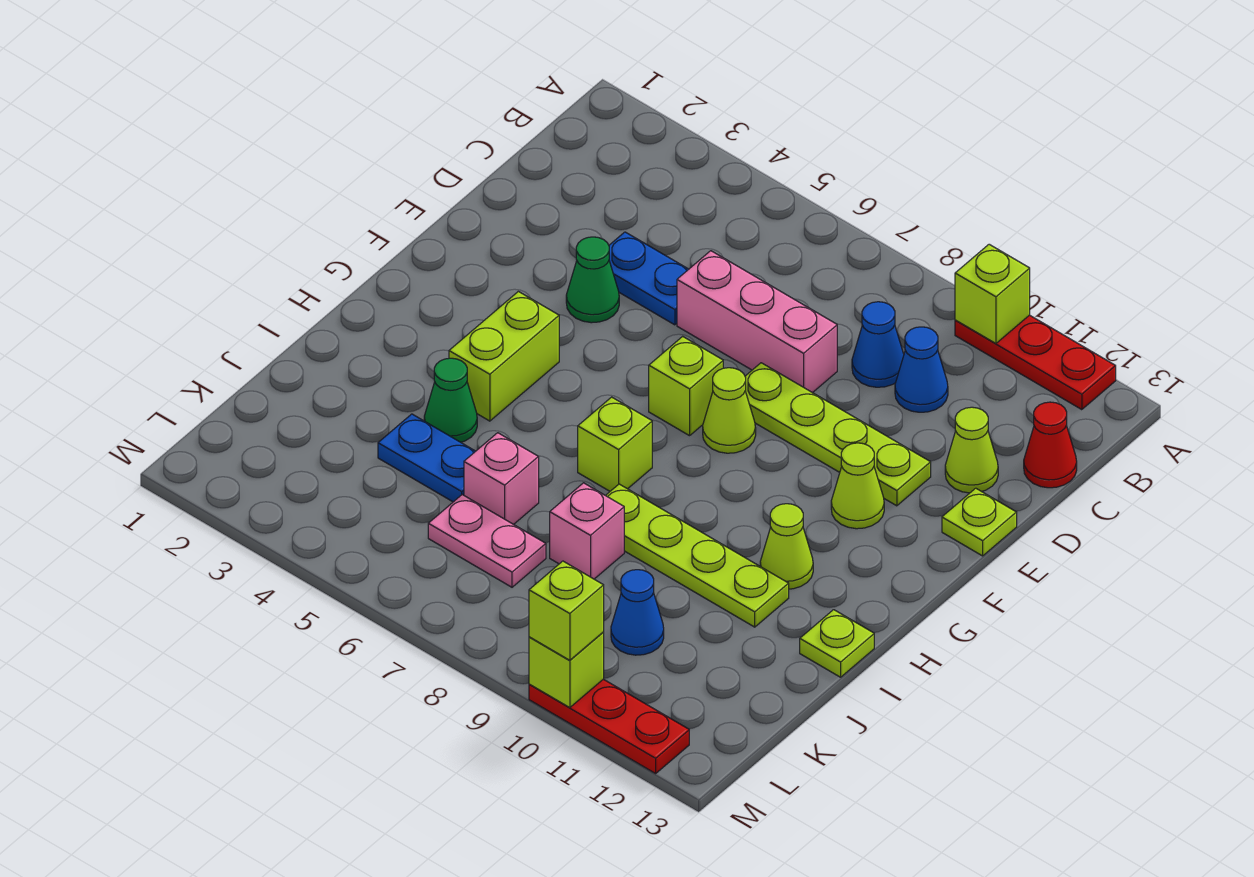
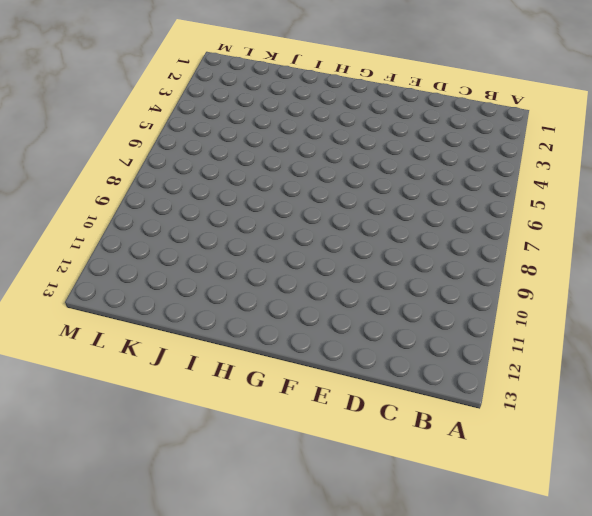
none -> red 1x3 plate [955,315,1116,410]
none -> blue 1x1 cone [852,302,904,387]
none -> blue 1x1 cone [895,327,948,412]

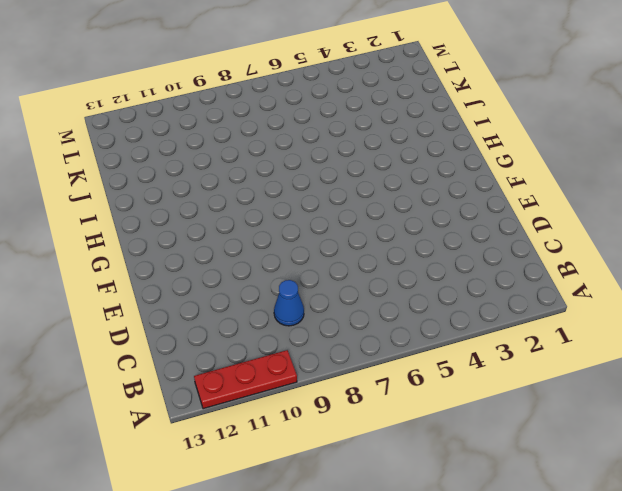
none -> blue 1x1 cone [895,327,948,412]
none -> red 1x1 cone [1024,402,1077,488]
none -> blue 1x2 plate [609,232,689,325]

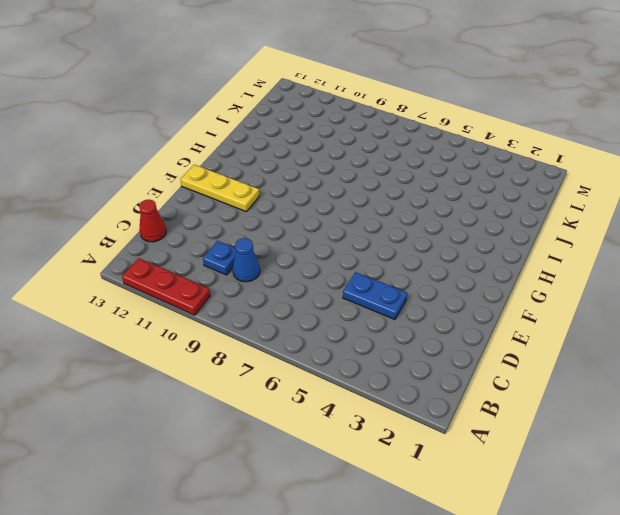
blue 1x1 plate [203,241,236,275] -> blue 1x1 cone [895,327,948,412]
yellow 1x3 plate [180,165,259,212] -> lime 1x1 cone [831,443,884,529]
none -> pink 1x3 brick [677,251,837,393]
none -> lime 1x1 cone [945,407,998,493]
none -> green 1x1 cone [566,237,619,323]

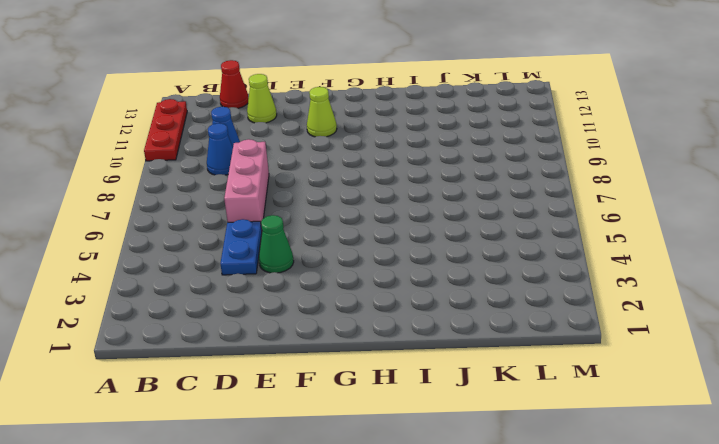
none -> lime 1x4 plate [745,363,931,506]
none -> lime 1x1 plate [942,488,1017,556]
none -> lime 1x1 brick [649,336,723,436]

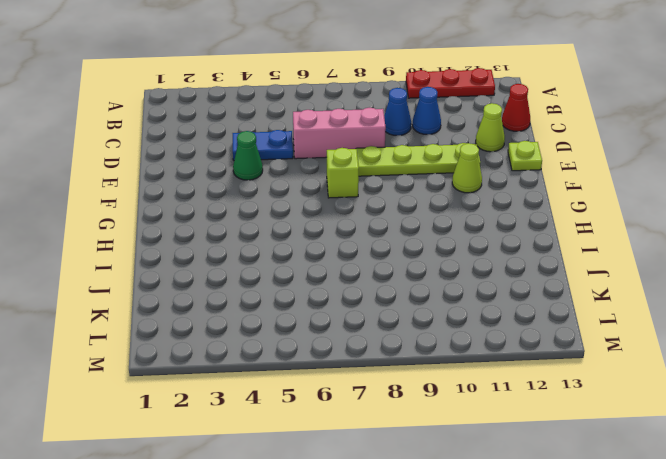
none -> lime 1x1 cone [703,368,756,453]
none -> lime 1x2 brick [449,291,559,421]
none -> lime 1x1 brick [578,397,652,491]

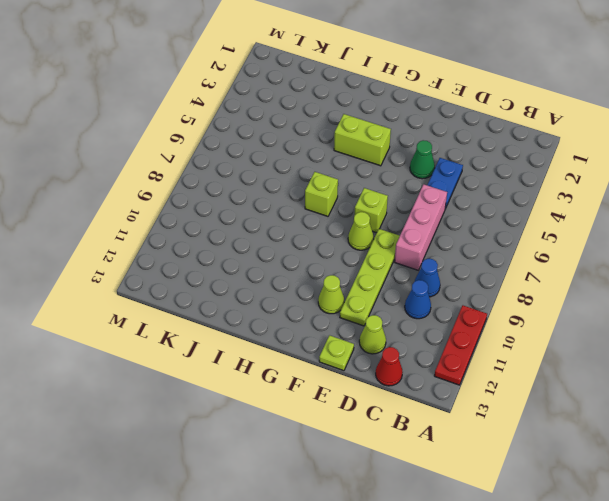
none -> lime 1x1 cone [760,504,813,589]
none -> green 1x1 cone [424,358,477,442]
none -> lime 1x4 plate [606,484,789,627]

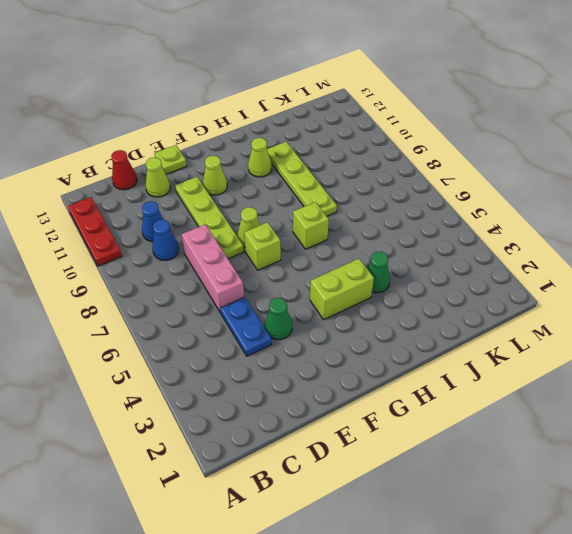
none -> lime 1x1 plate [800,610,874,677]
none -> blue 1x2 plate [378,414,475,502]
none -> pink 1x1 brick [464,433,539,524]

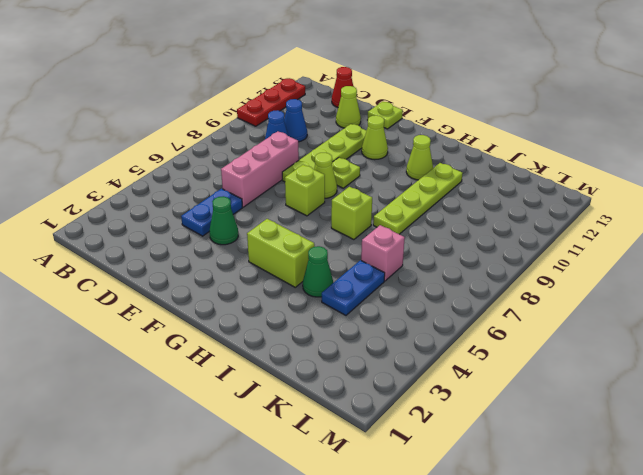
lime 1x1 plate [332,158,360,188] -> lime 1x1 plate moved to [800,610,874,677]
none -> pink 1x1 brick [550,483,624,579]
none -> pink 1x2 plate [428,495,546,587]
none -> blue 1x1 cone [611,570,664,655]

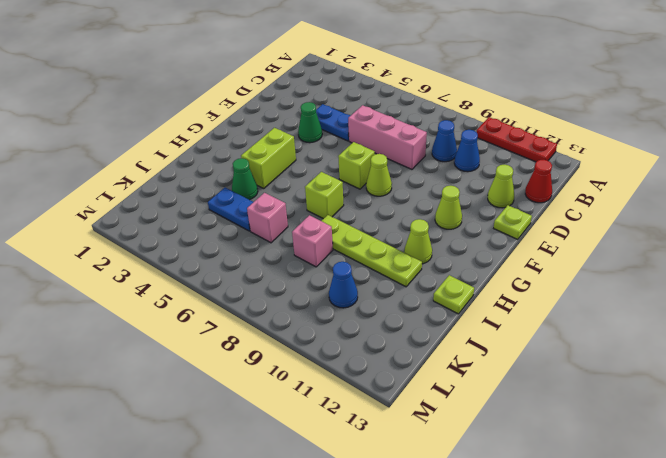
none -> lime 1x4 plate [745,363,931,506]
none -> pink 1x2 plate [428,495,546,587]
none -> red 1x3 plate [529,679,689,773]

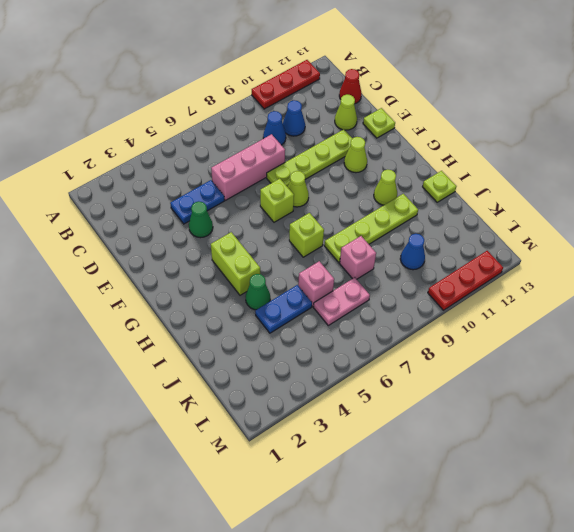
none -> lime 1x1 brick [955,244,1030,343]
none -> lime 1x1 brick [529,632,604,708]
none -> lime 1x1 brick [529,561,604,660]

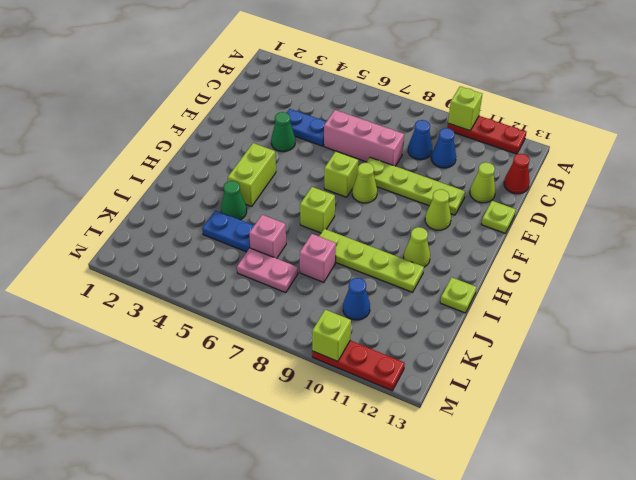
none -> lime 1x1 brick [529,561,604,660]

